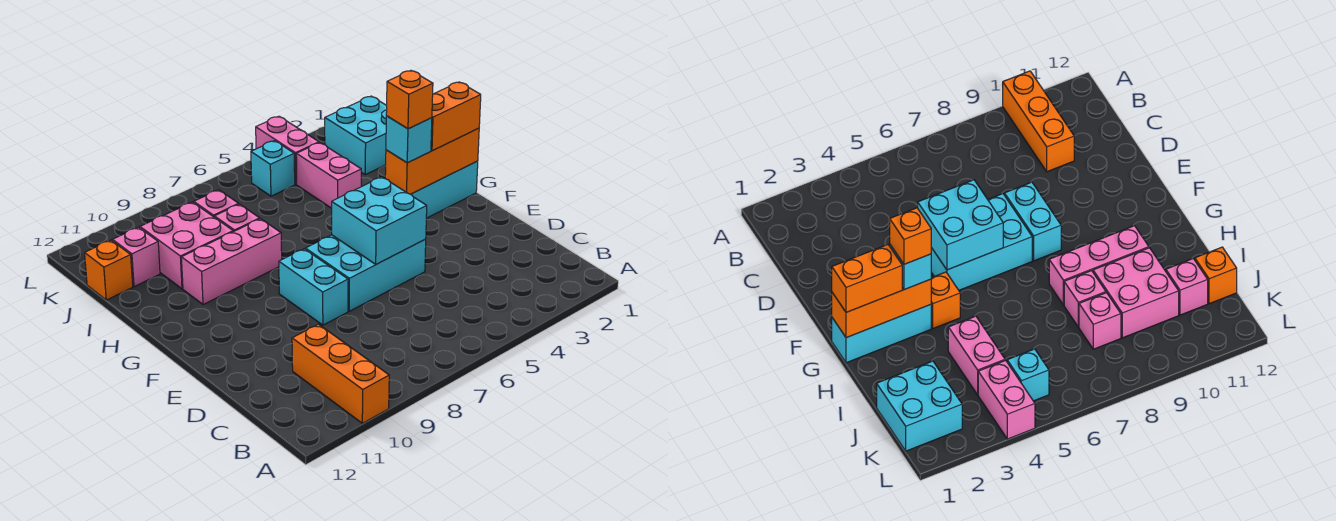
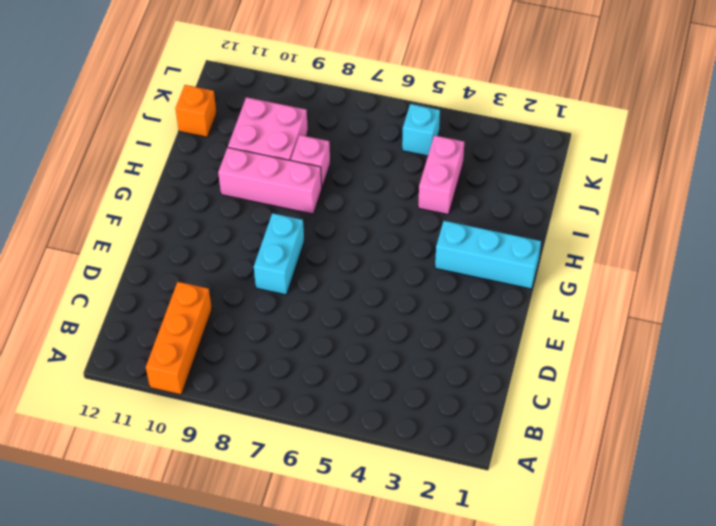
none -> cyan 2x3 brick [305,235,426,311]
none -> orange 1x1 brick [931,272,960,328]
none -> cyan 2x2 brick [324,96,387,175]

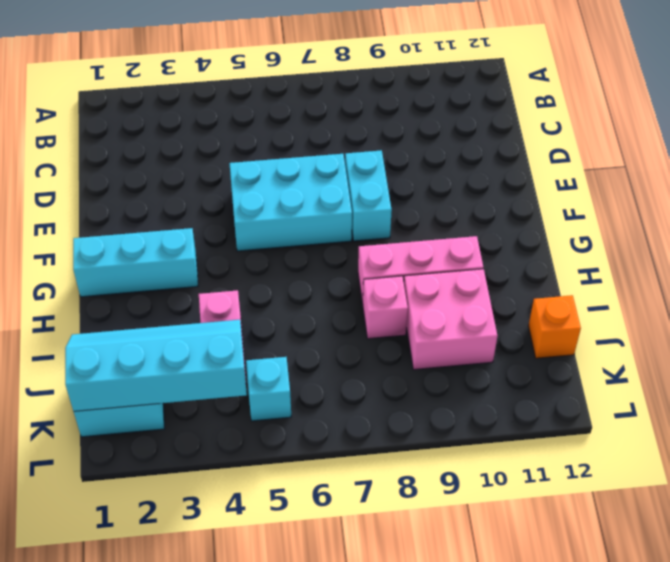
cyan 2x4 slope [65,320,247,411] -> none
none -> orange 1x3 brick [292,324,389,423]
none -> orange 1x1 brick [931,272,960,328]
none -> pink 1x1 brick [194,190,239,217]

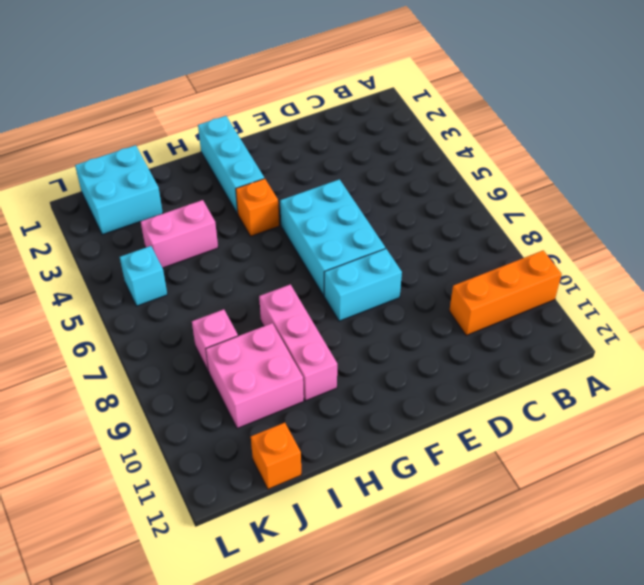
none -> pink 1x1 brick [215,204,260,232]
none -> pink 1x1 brick [113,227,160,287]
none -> pink 1x2 brick [256,116,319,184]

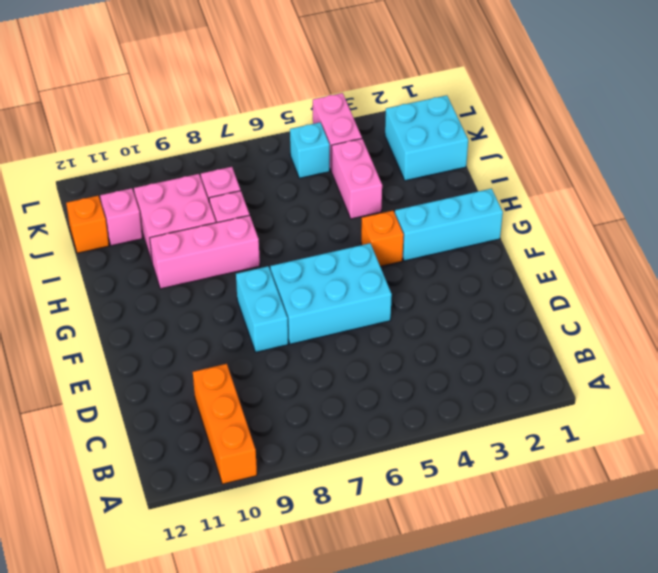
none -> cyan 2x2 brick [332,177,427,264]
none -> orange 1x3 brick [385,128,479,194]
none -> orange 1x2 brick [431,82,481,151]

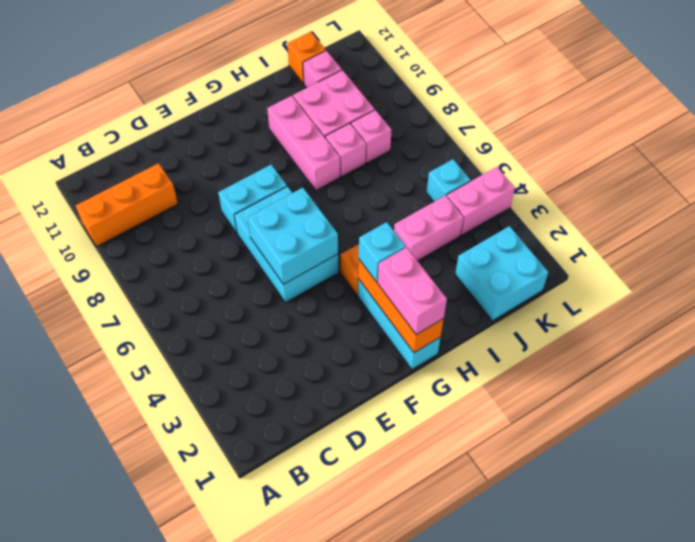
pink 1x2 brick [378,247,447,335] -> orange 1x2 brick [431,82,481,151]
none -> orange 1x1 brick [386,71,433,129]

